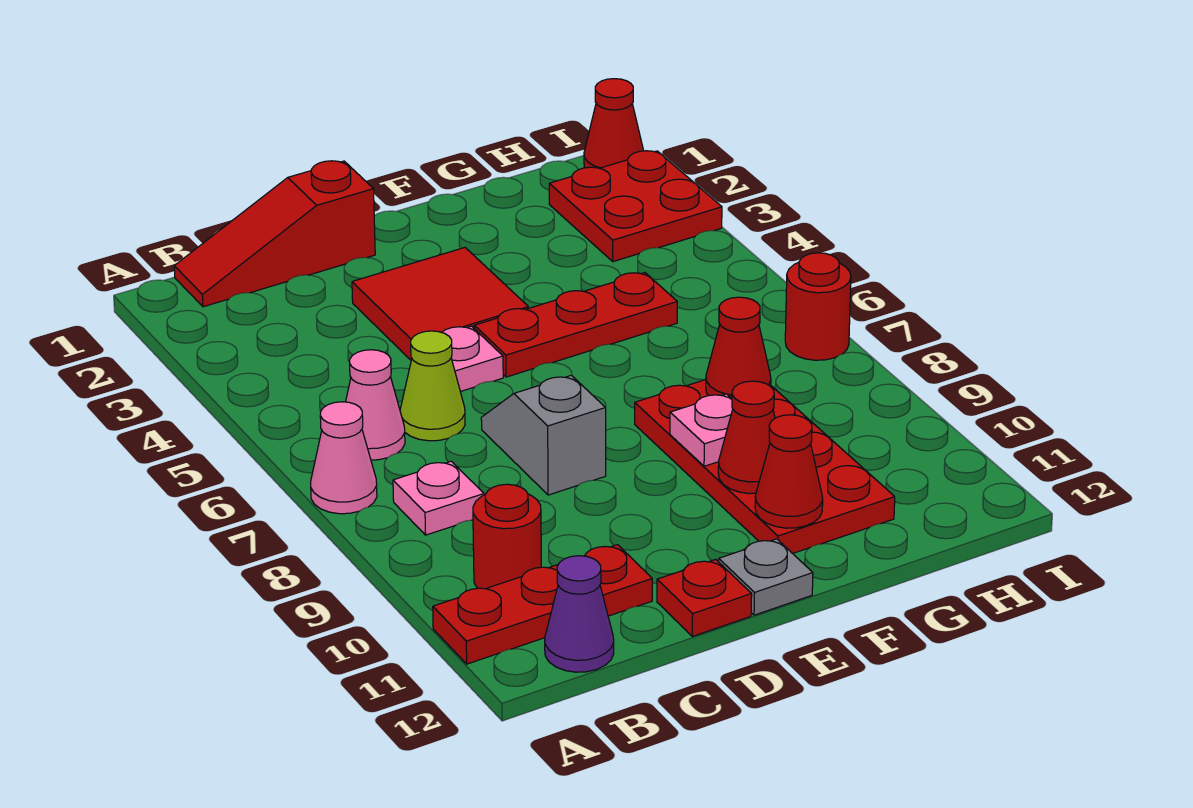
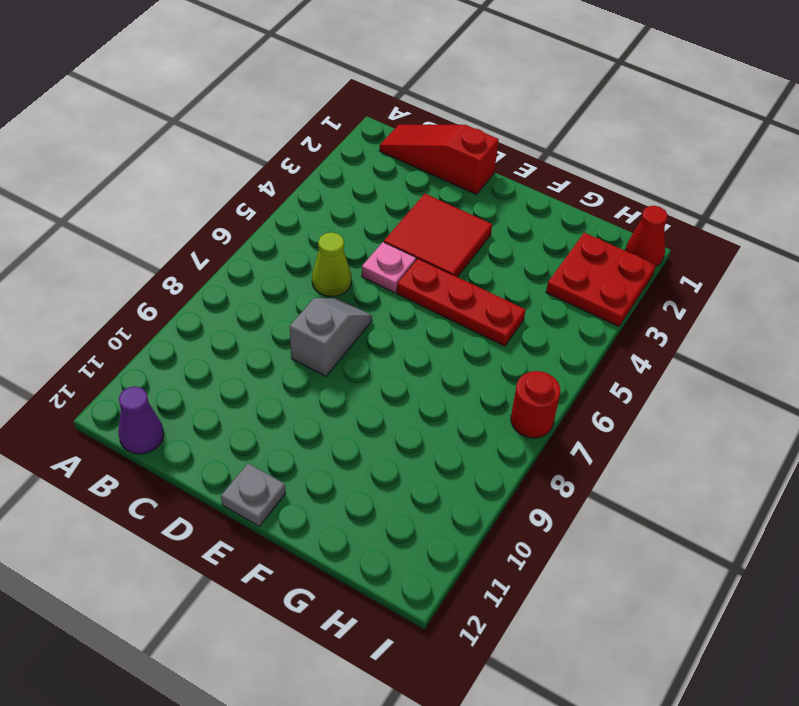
none -> pink 1x1 cone [311,402,377,514]
none -> red 1x3 plate [433,545,652,664]
none -> pink 1x1 cone [346,350,405,460]

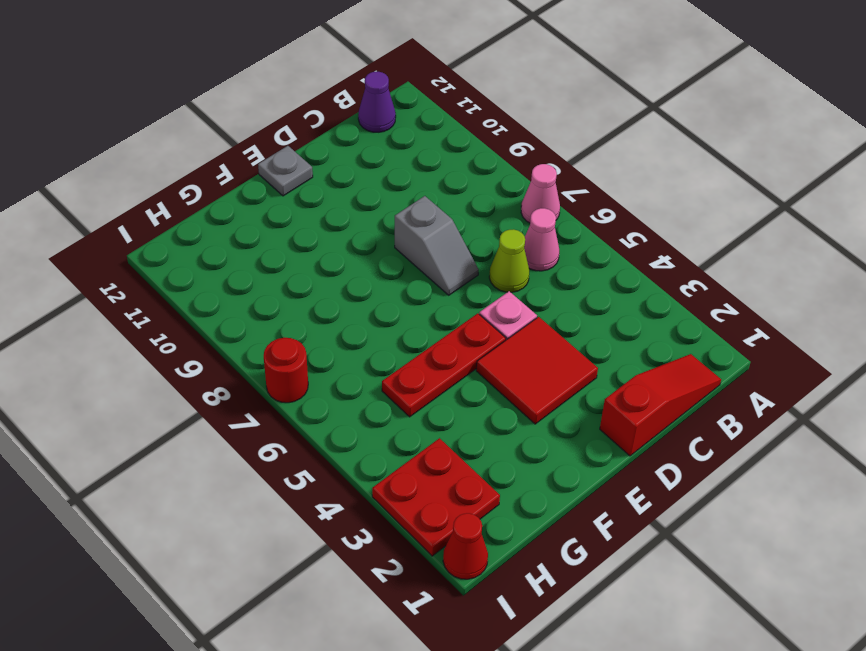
none -> red 1x3 plate [433,545,652,664]
none -> pink 1x1 plate [393,461,484,535]
none -> red 1x1 round brick [473,484,541,589]

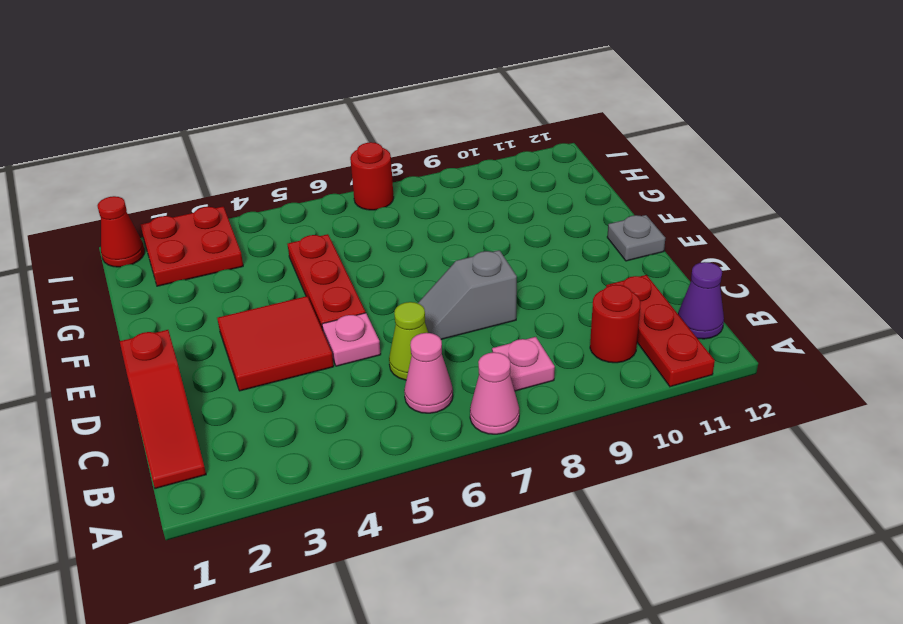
none -> red 1x1 plate [657,559,752,636]
none -> red 2x4 plate [635,380,895,553]
none -> pink 1x1 plate [670,394,733,466]

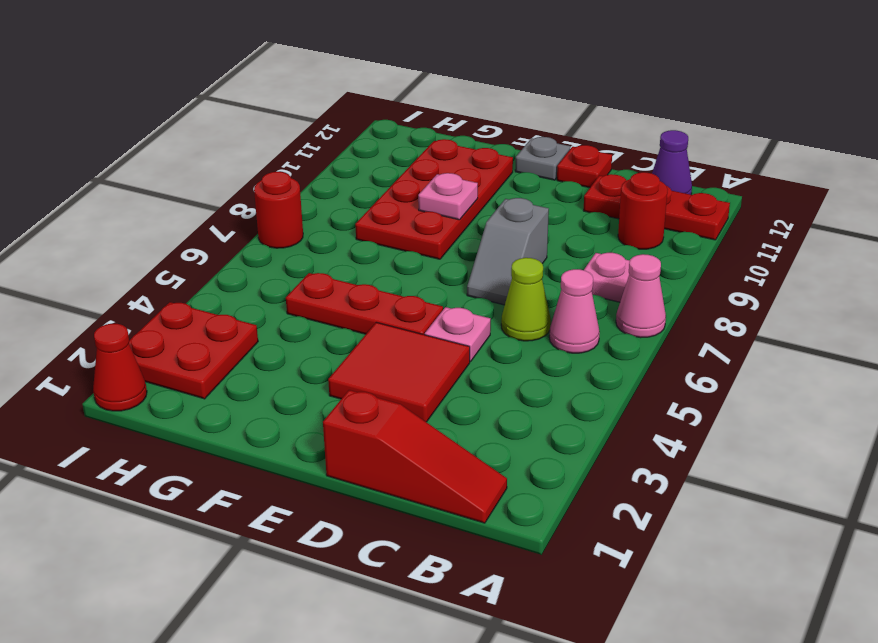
none -> red 1x1 cone [718,381,775,494]
none -> red 1x1 cone [755,415,823,528]
none -> red 1x1 cone [706,297,771,398]

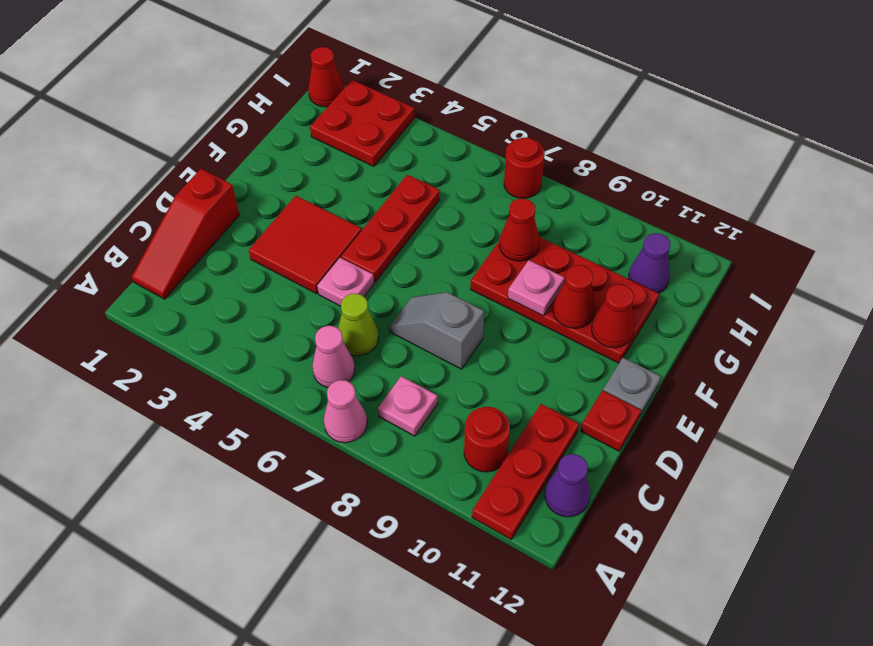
purple 1x1 cone [629,233,670,293] -> none

